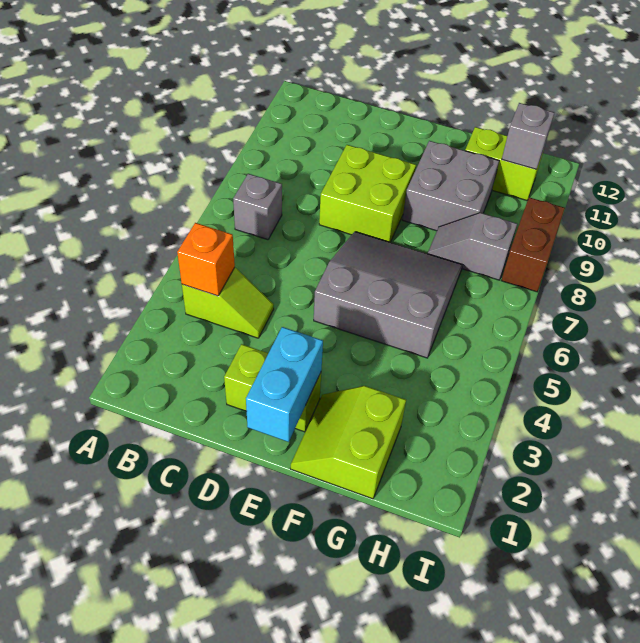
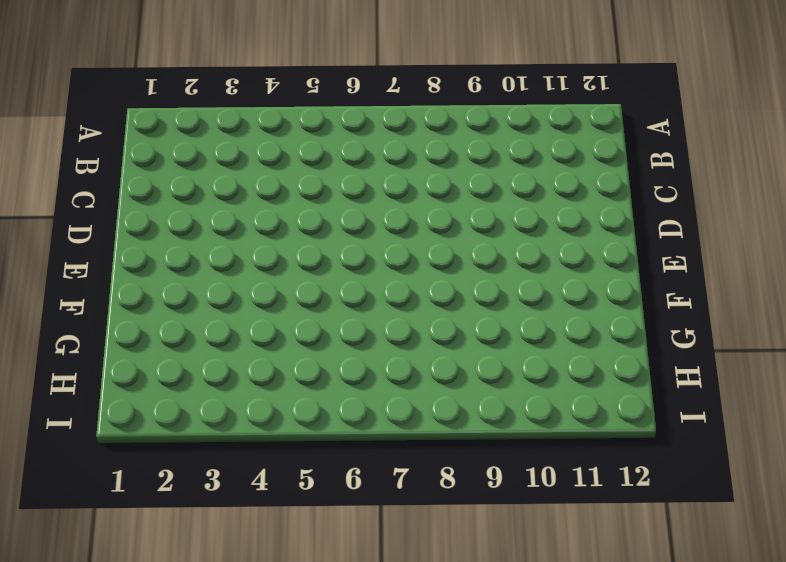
none -> lime 1x2 slope [182,267,274,338]
none -> grey 1x1 brick [233,174,282,240]
none -> lime 1x2 brick [224,344,321,432]

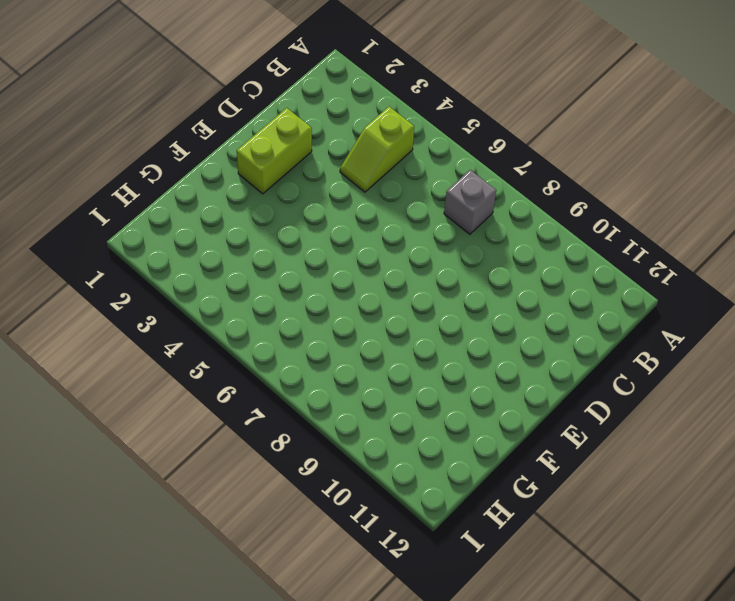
none -> lime 2x2 brick [319,145,416,242]
none -> grey 3x3 slope [314,232,462,358]
none -> lime 2x2 slope [290,386,406,499]

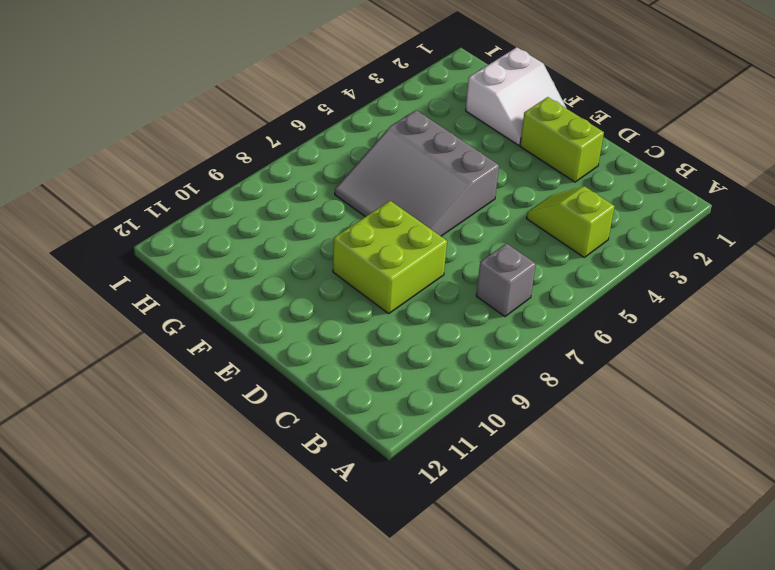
white 2x2 slope [466,47,566,145] -> lime 2x2 slope [290,386,406,499]
none -> grey 2x2 brick [402,141,499,231]
none -> grey 1x2 slope [428,213,517,280]
none -> lime 1x2 brick [465,127,544,201]

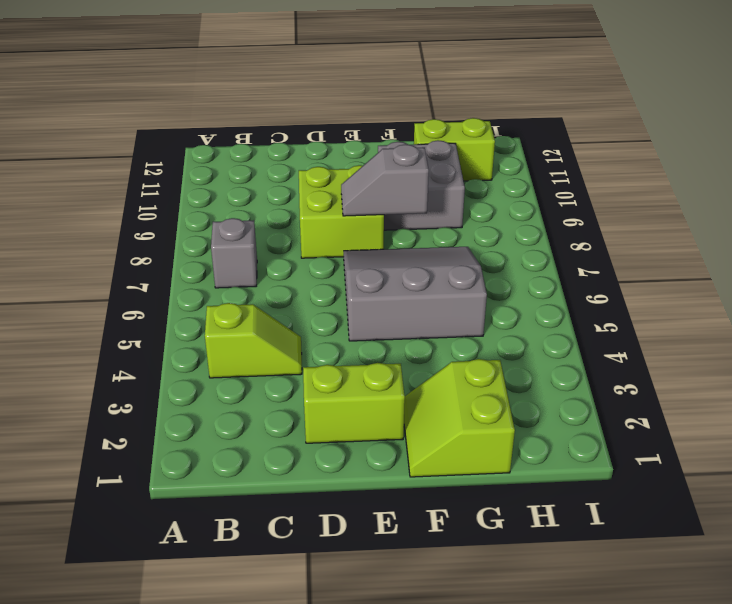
grey 1x2 slope [341,144,429,216] -> grey 1x2 slope moved to [428,213,517,280]
none -> brown 1x2 brick [501,197,565,292]
none -> orange 1x1 brick [177,223,235,296]
none -> cyan 1x2 brick [246,327,323,442]

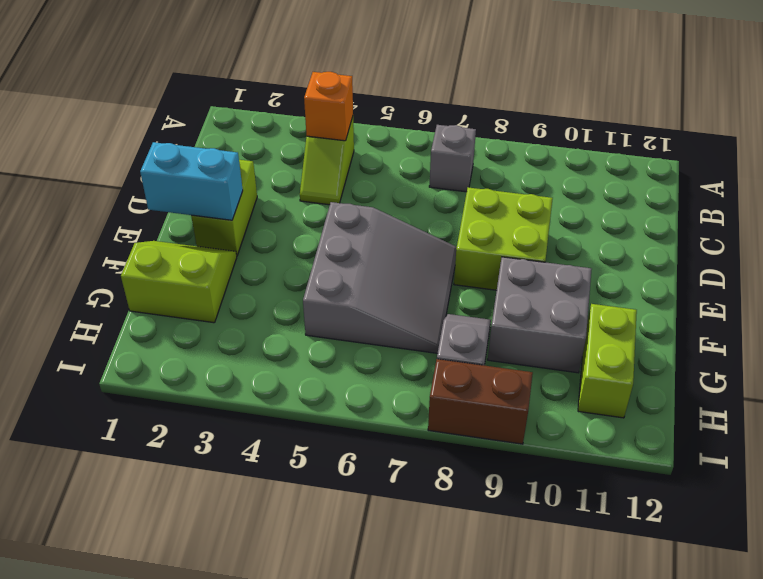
none -> grey 1x1 brick [502,103,554,169]

